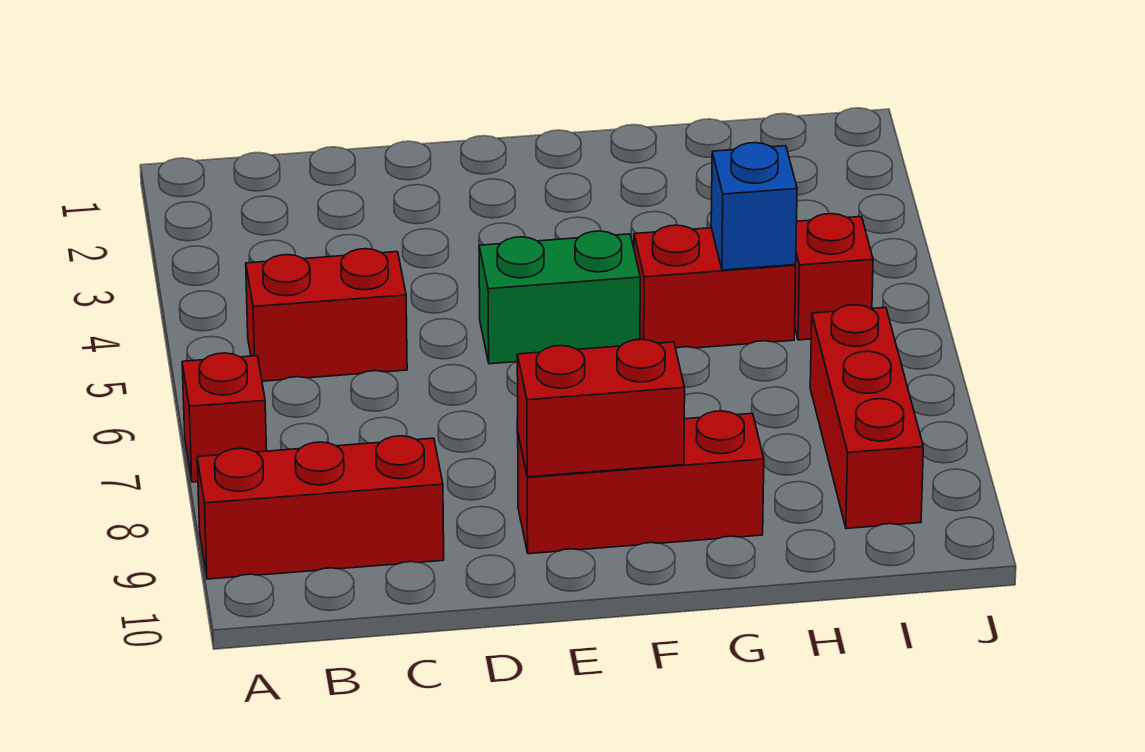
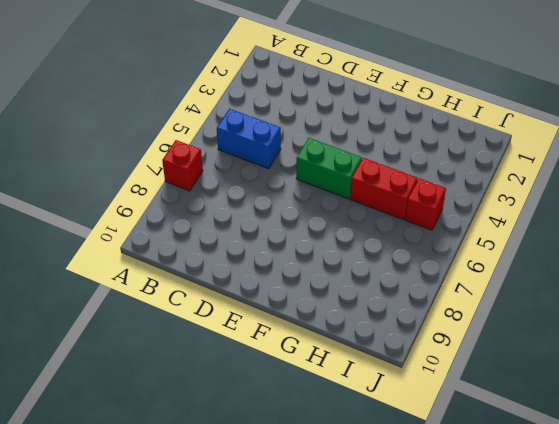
blue 1x2 brick [217,109,281,169] -> red 1x2 brick [246,249,407,381]
none -> red 1x3 brick [197,436,444,579]
none -> red 1x3 brick [518,411,764,554]

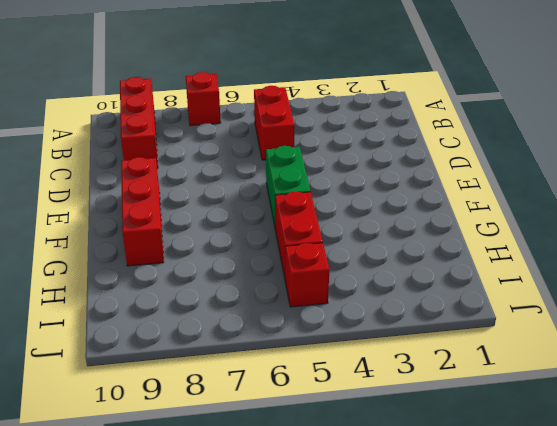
none -> red 1x3 brick [810,305,923,529]
none -> red 1x2 brick [517,339,685,477]

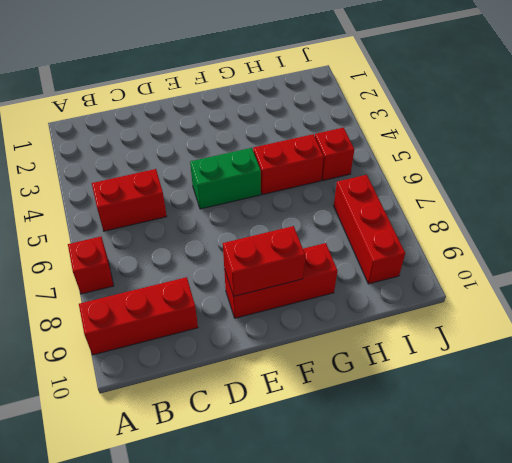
none -> blue 1x1 brick [711,143,797,270]

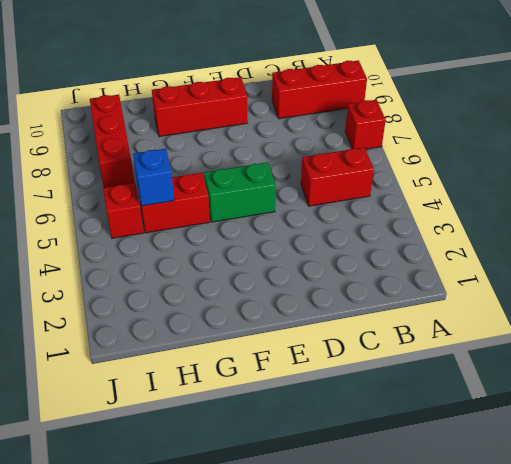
none -> red 1x2 brick [517,339,685,477]

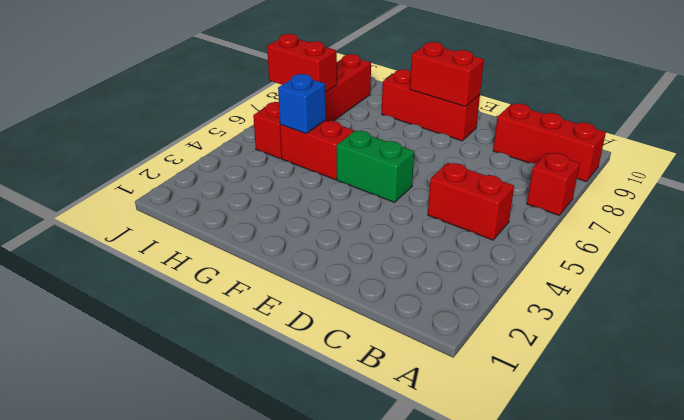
red 1x2 brick [267,34,337,93] -> none

